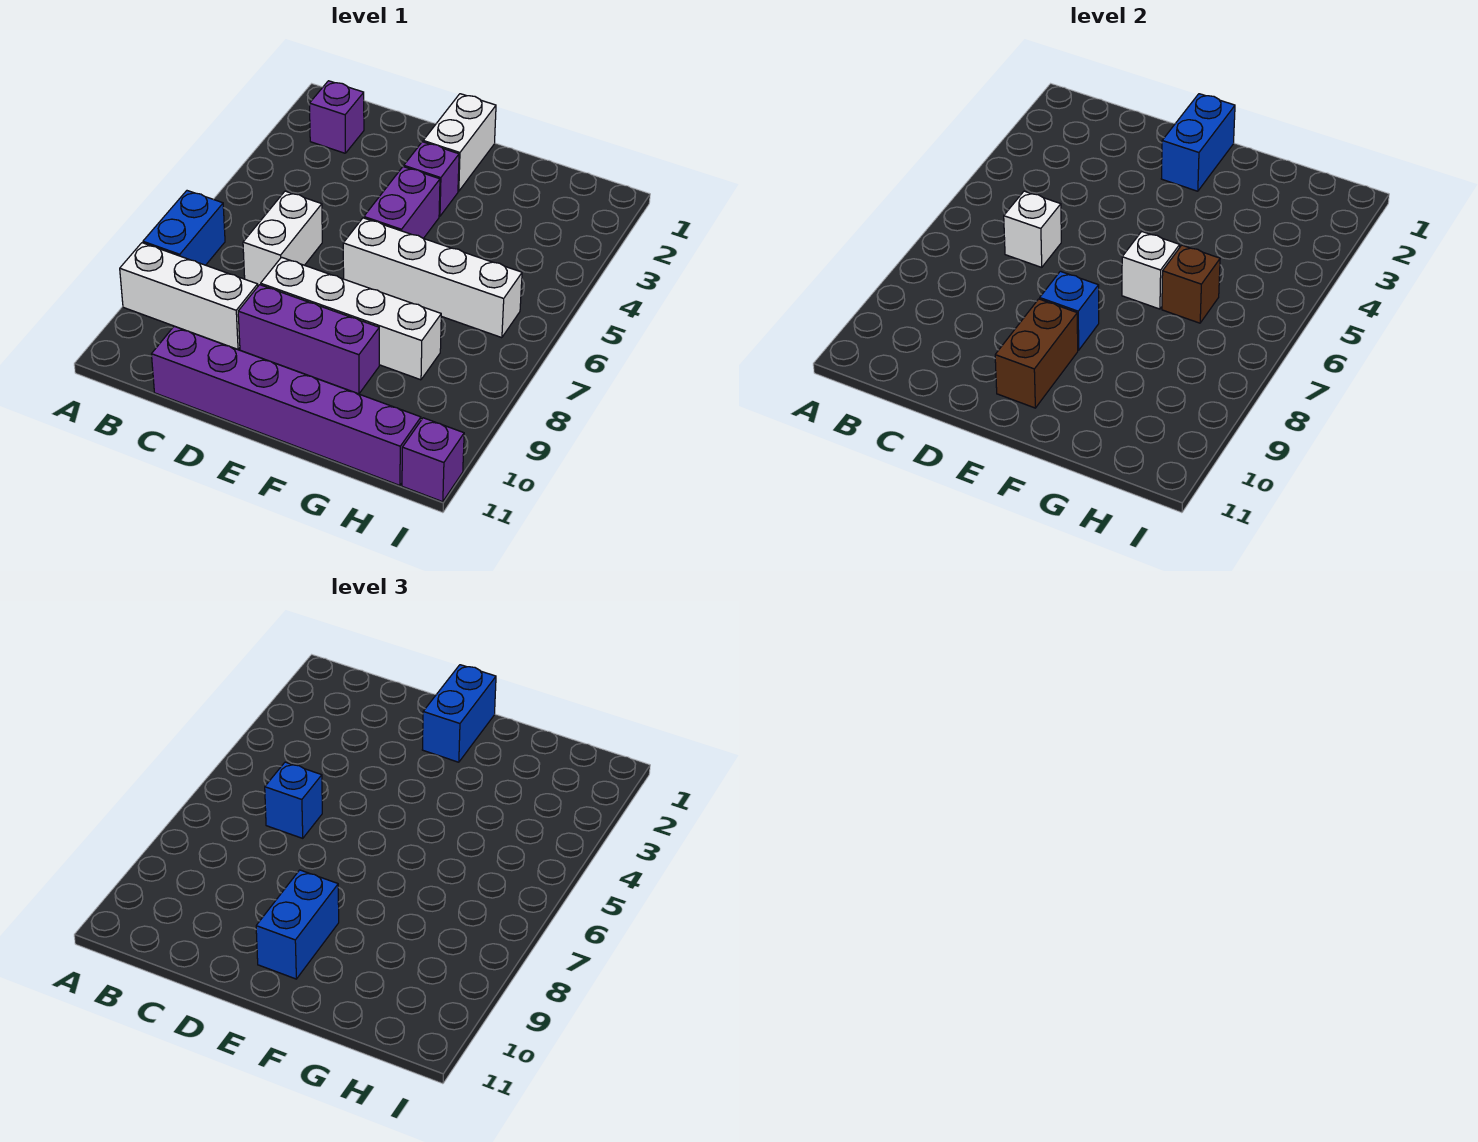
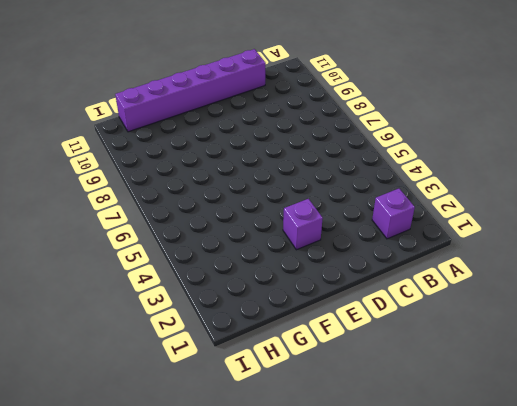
none -> blue 1x2 brick [143,191,225,265]
none -> white 1x3 brick [120,243,258,349]
none -> white 1x2 brick [243,191,322,286]

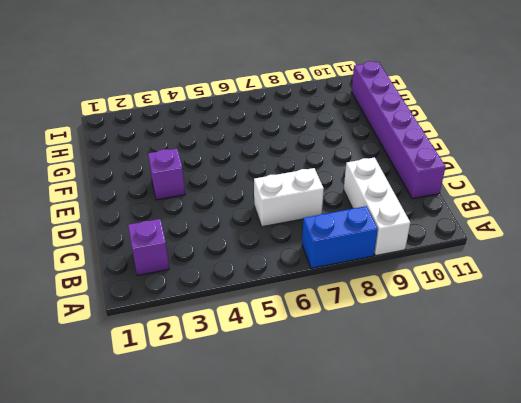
none -> white 1x4 brick [261,257,441,380]
none -> purple 1x3 brick [238,285,379,394]
none -> white 1x2 brick [423,94,496,191]

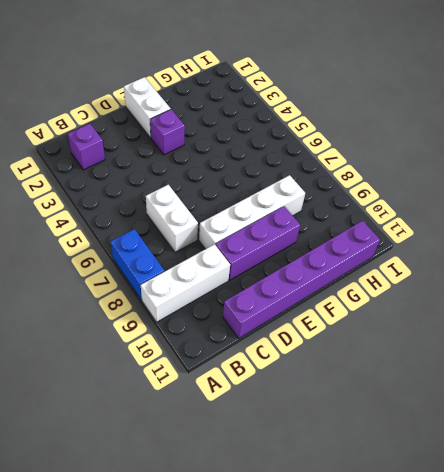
none -> purple 1x2 brick [364,167,440,239]
none -> white 1x4 brick [343,218,522,338]
none -> purple 1x1 brick [402,418,464,502]

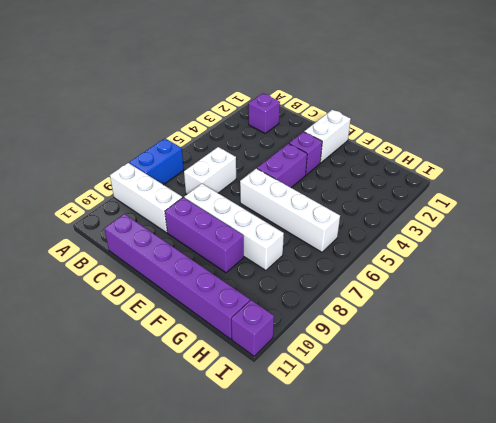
none -> white 1x1 brick [1004,191,1061,267]
none -> blue 1x2 brick [1161,94,1235,191]
none -> blue 1x1 brick [1040,271,1099,350]

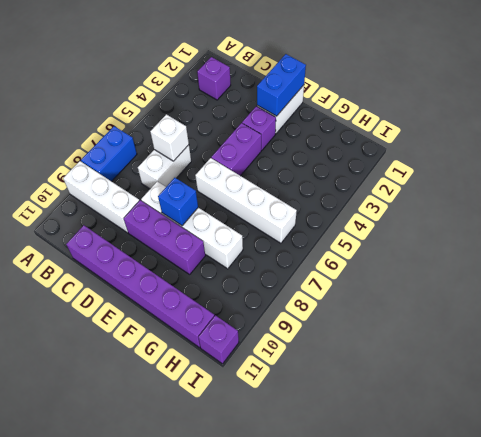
none -> brown 1x2 brick [995,299,1078,408]
none -> white 1x1 brick [1122,231,1180,309]
none -> brown 1x1 brick [1162,245,1220,323]

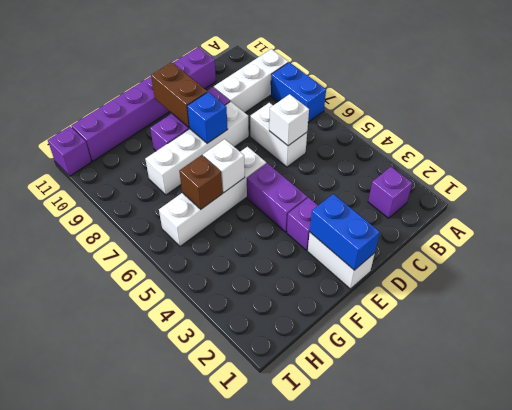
none -> blue 1x1 brick [265,762,322,838]
none -> blue 1x2 brick [422,665,496,762]
none -> blue 1x2 brick [256,870,339,979]

